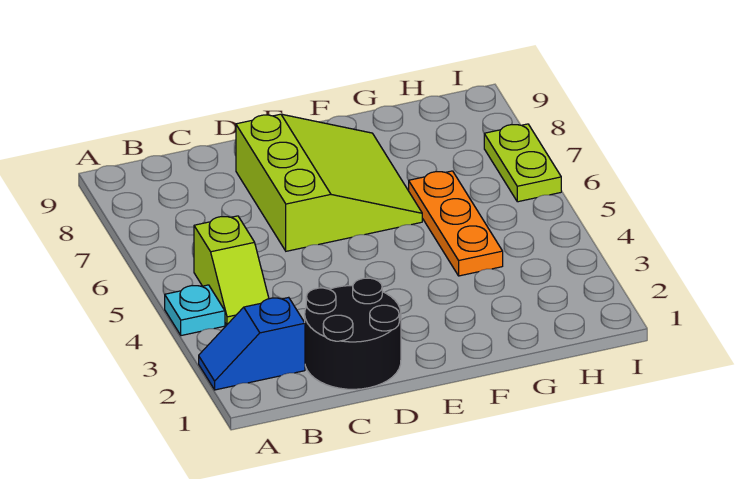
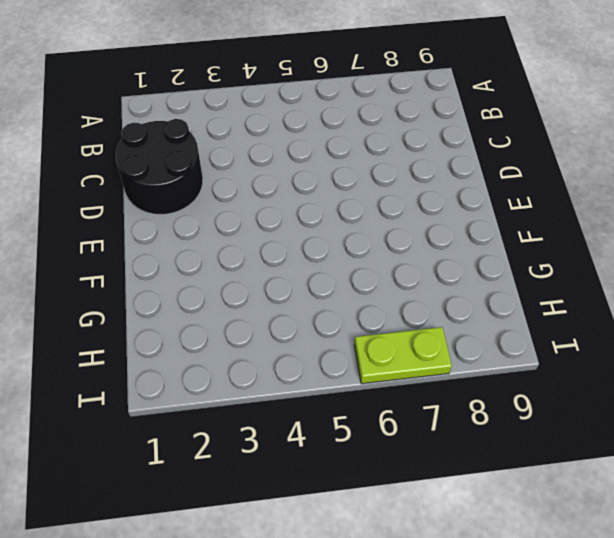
none -> blue 1x2 slope [199,297,305,390]
none -> cyan 1x1 plate [165,285,225,336]

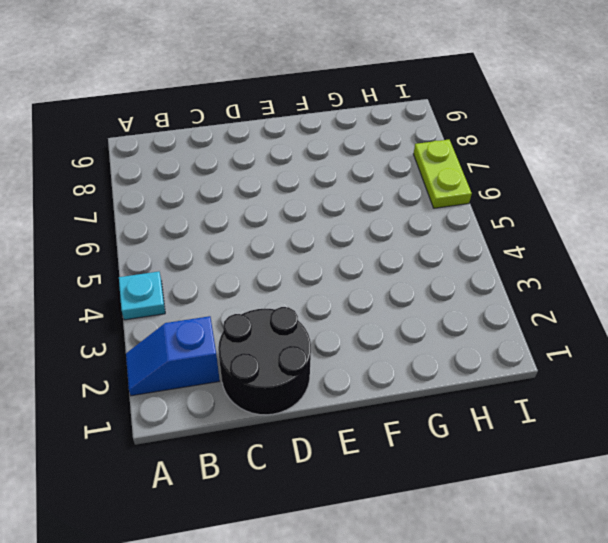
none -> lime 1x2 slope [194,216,269,325]
none -> lime 3x3 slope [236,114,422,251]

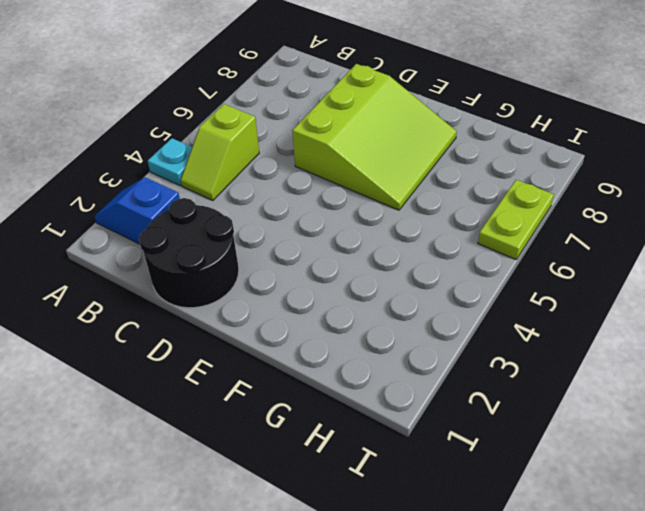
none -> orange 1x3 plate [409,171,503,276]

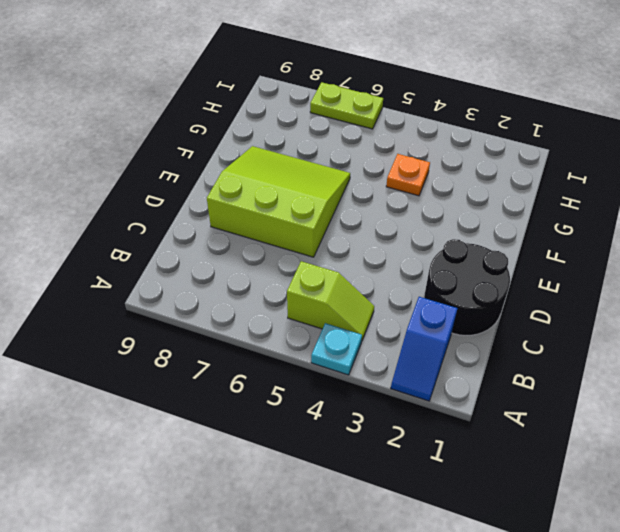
orange 1x1 plate [386,154,430,196] -> orange 1x3 plate [409,171,503,276]

